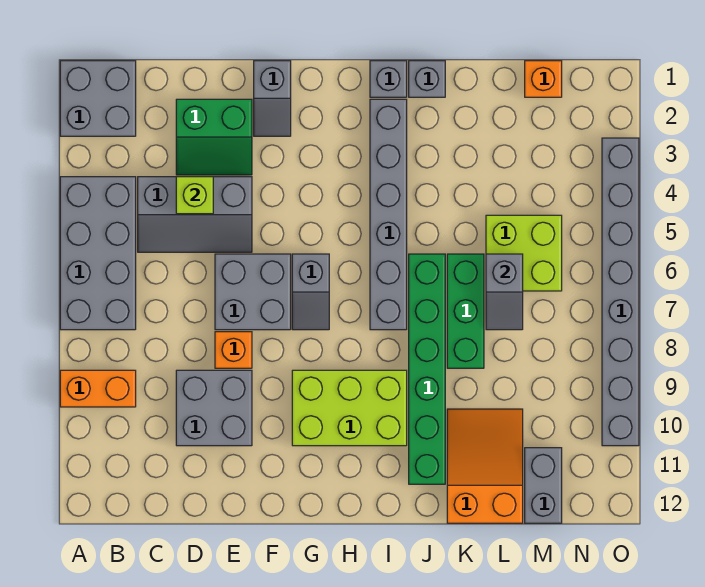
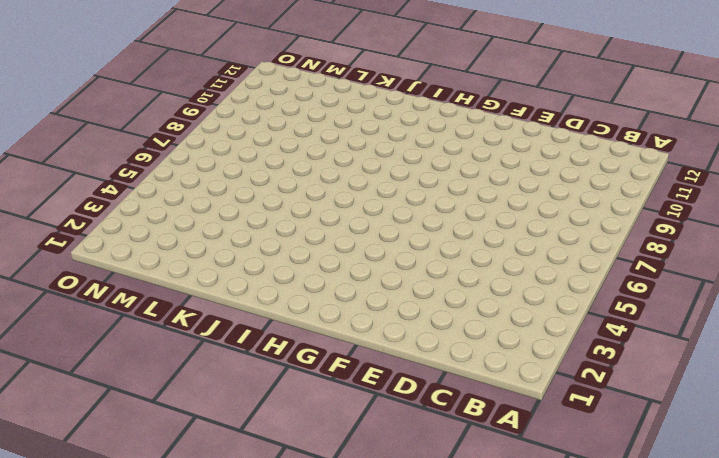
none -> grey 2x2 brick [60,61,136,136]
none -> grey 2x4 brick [60,177,136,330]
none -> orange 1x2 brick [60,370,136,407]

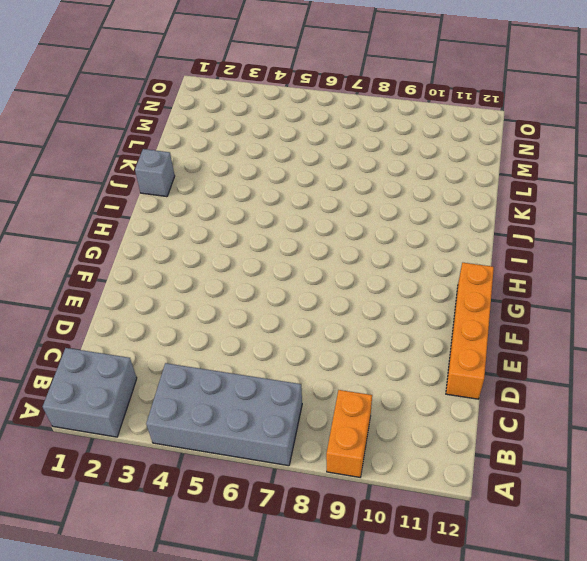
orange 1x4 brick [446,263,494,399] -> none
none -> grey 2x3 slope [138,177,252,252]
none -> green 2x2 slope [176,99,252,175]
none -> grey 2x2 brick [176,370,252,446]

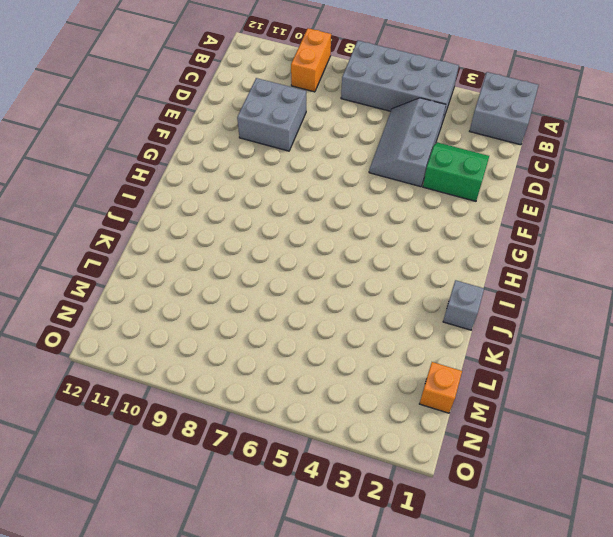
green 2x2 slope [423,142,489,201] -> green 2x2 slope turned to [176,99,252,175]
none -> grey 2x2 brick [215,254,291,330]
none -> orange 1x1 brick [215,332,252,368]
none -> grey 1x2 slope [254,61,291,136]

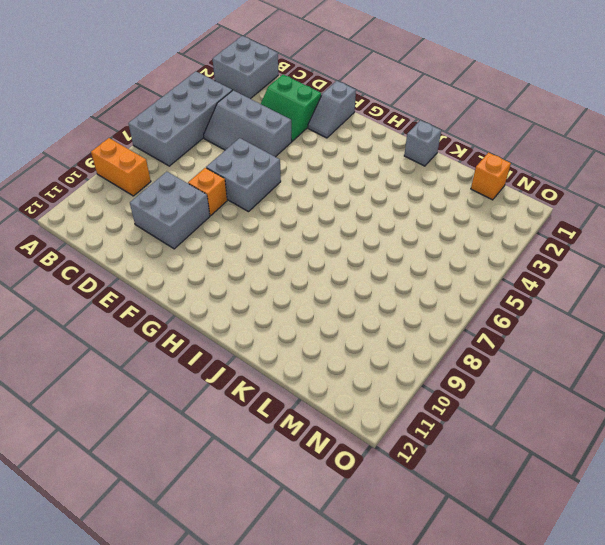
none -> grey 1x2 slope [292,254,329,330]
none -> lime 2x3 brick [292,370,407,446]
none -> grey 1x1 brick [370,61,407,97]

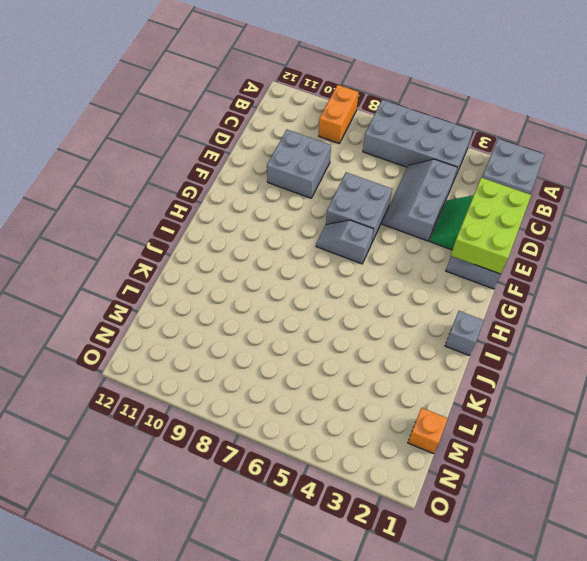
lime 2x3 brick [451,178,531,274] -> lime 2x3 brick moved to [292,370,407,446]
none -> orange 1x1 brick [215,332,252,368]
none -> grey 1x6 brick [370,99,407,330]
none -> grey 1x1 brick [409,61,445,97]

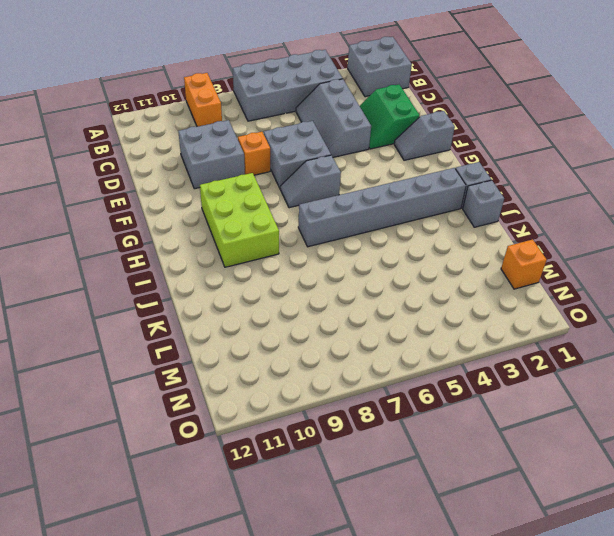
none -> green 1x6 brick [409,254,445,484]
none -> green 1x3 brick [447,254,484,368]
none -> orange 2x3 slope [447,409,523,523]

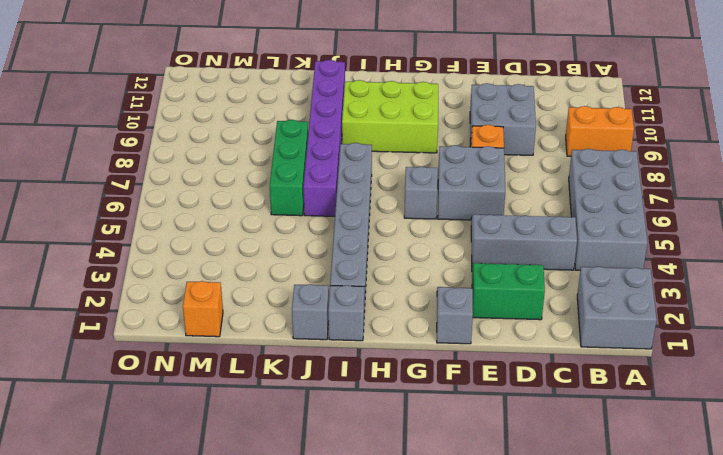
purple 1x6 brick [303,60,345,216] -> green 1x6 brick [409,254,445,484]
none -> orange 2x3 slope [447,409,523,523]
none -> lime 2x2 brick [486,215,562,291]
none -> grey 1x2 brick [525,448,562,523]

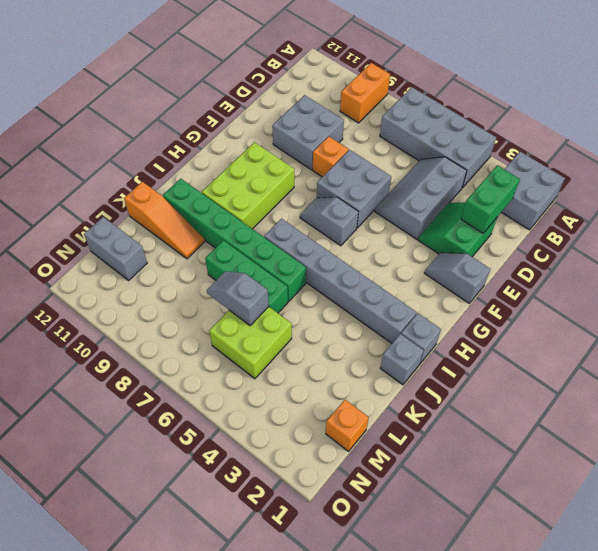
green 1x2 brick [461,165,520,233] -> none
orange 1x3 slope [124,182,205,259] -> orange 2x3 slope [447,409,523,523]
none -> grey 1x8 brick [602,138,639,446]
none -> lime 1x1 brick [176,177,213,214]

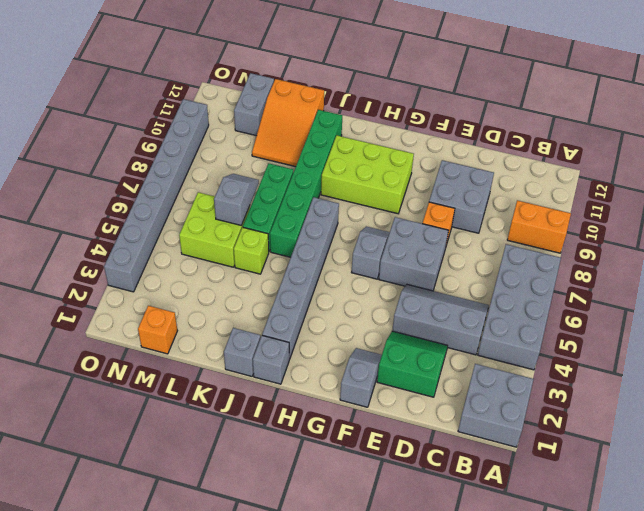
lime 1x1 brick [234,227,269,274] -> lime 1x1 brick moved to [176,177,213,214]

